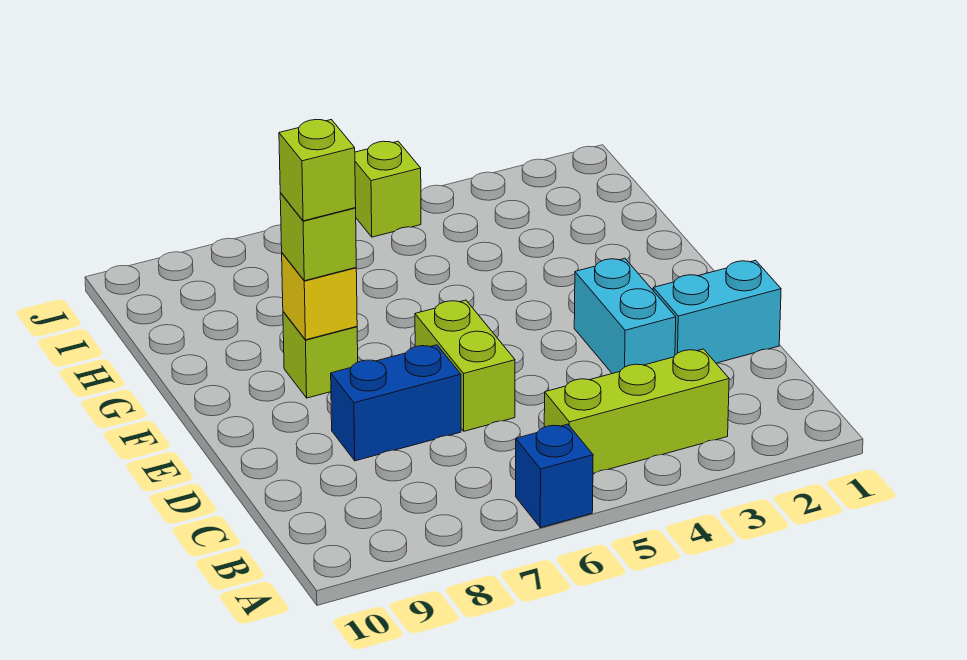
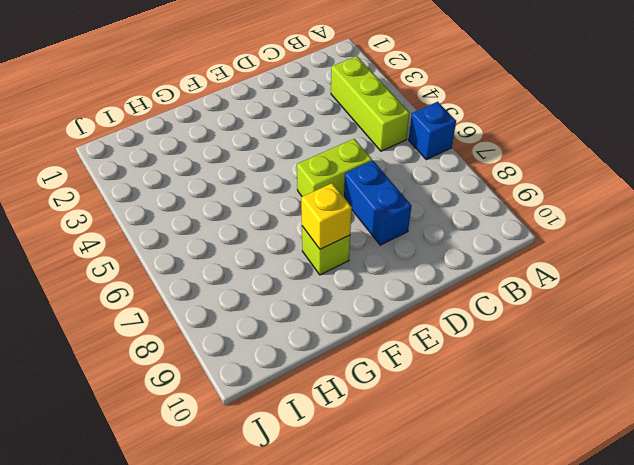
none -> cyan 1x2 brick [653,260,781,363]
none -> cyan 1x2 brick [574,258,676,374]

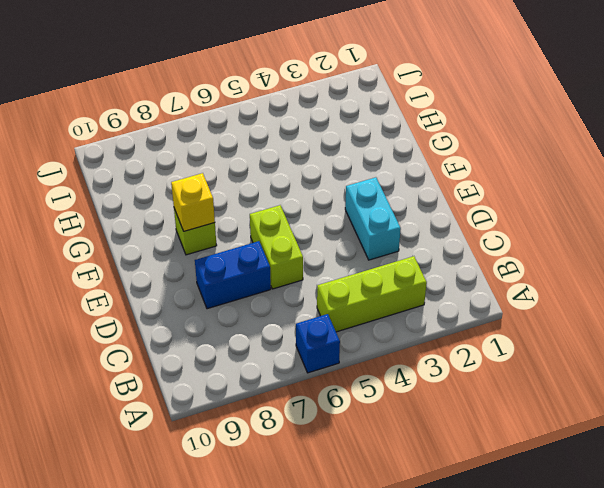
none -> cyan 1x2 brick [653,260,781,363]
none -> lime 1x1 brick [355,141,421,237]

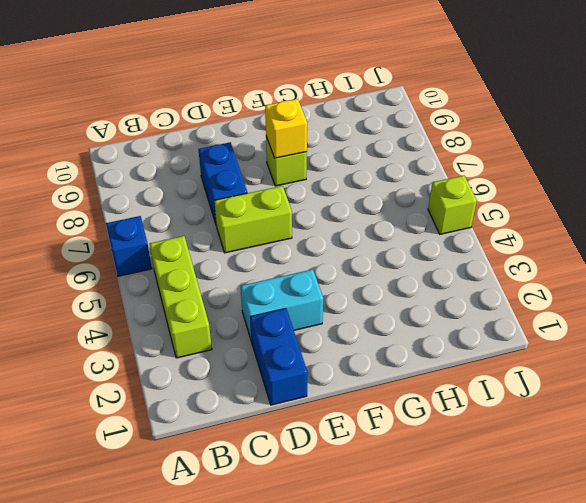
blue 1x2 brick [250,308,308,405] -> cyan 1x2 brick [653,260,781,363]
none -> lime 1x1 brick [280,193,356,281]
none -> lime 1x1 brick [279,120,356,221]

